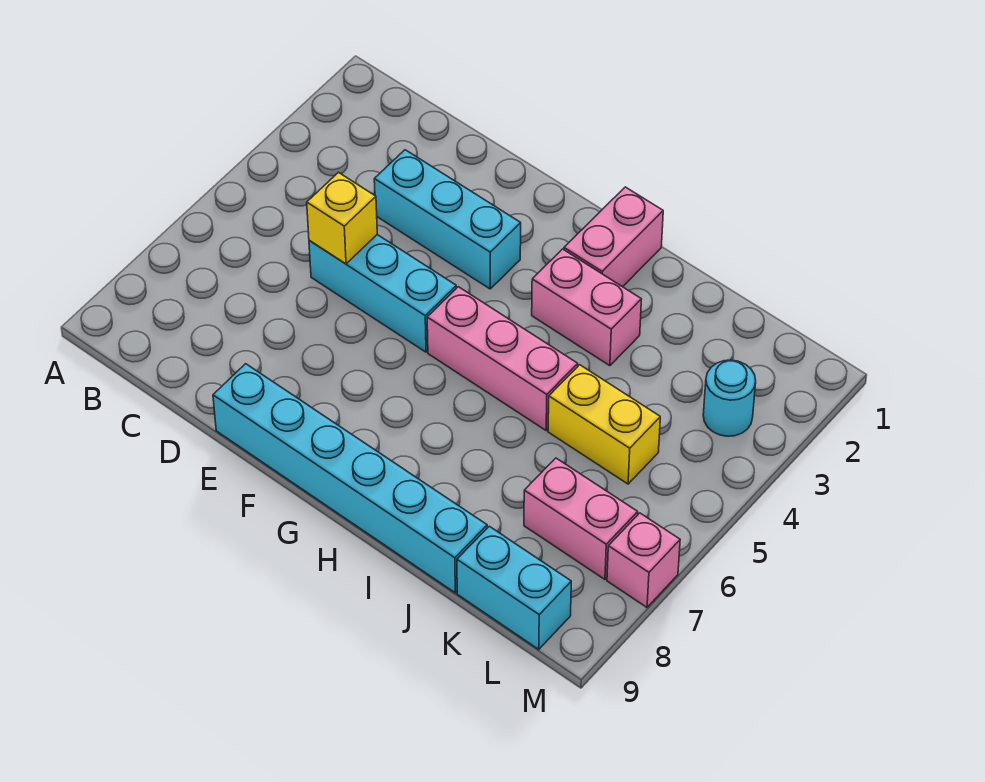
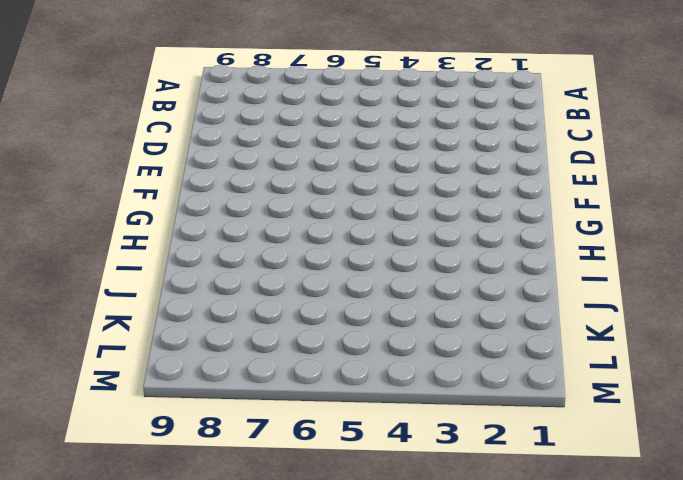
none -> cyan 1x3 brick [374,150,521,289]
none -> cyan 1x3 brick [309,235,456,352]
none -> cyan 1x6 brick [213,364,487,593]

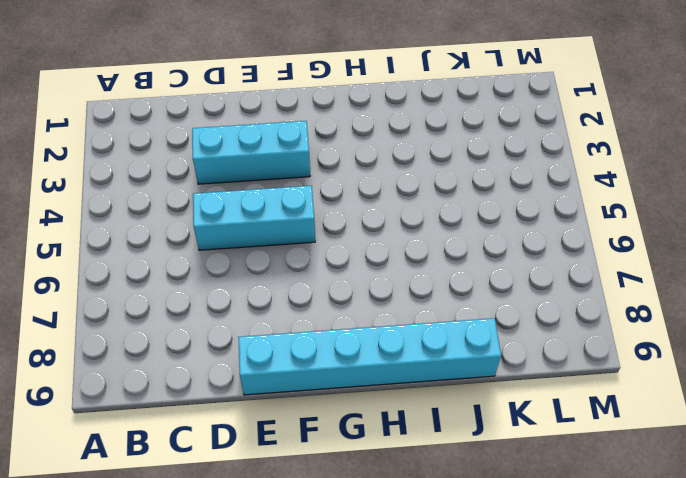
none -> pink 1x3 brick [427,287,578,430]
none -> pink 1x2 brick [564,187,663,287]
none -> pink 1x2 brick [532,249,641,366]

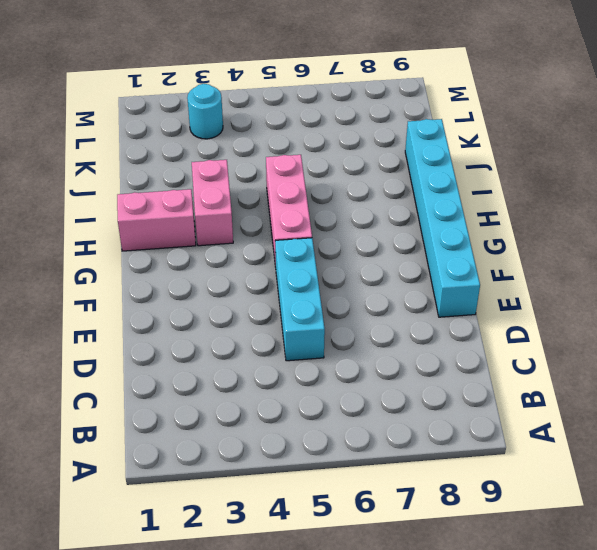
none -> cyan 1x3 brick [374,150,521,289]
none -> yellow 1x2 brick [548,365,660,484]
none -> pink 1x2 brick [524,458,638,579]

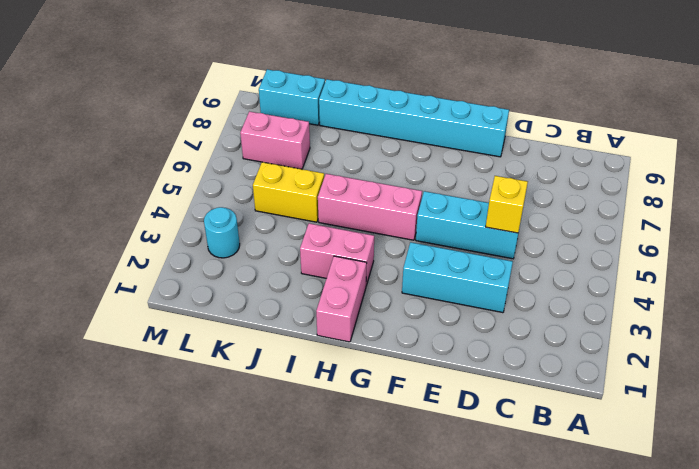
none -> pink 1x1 brick [607,513,680,607]

